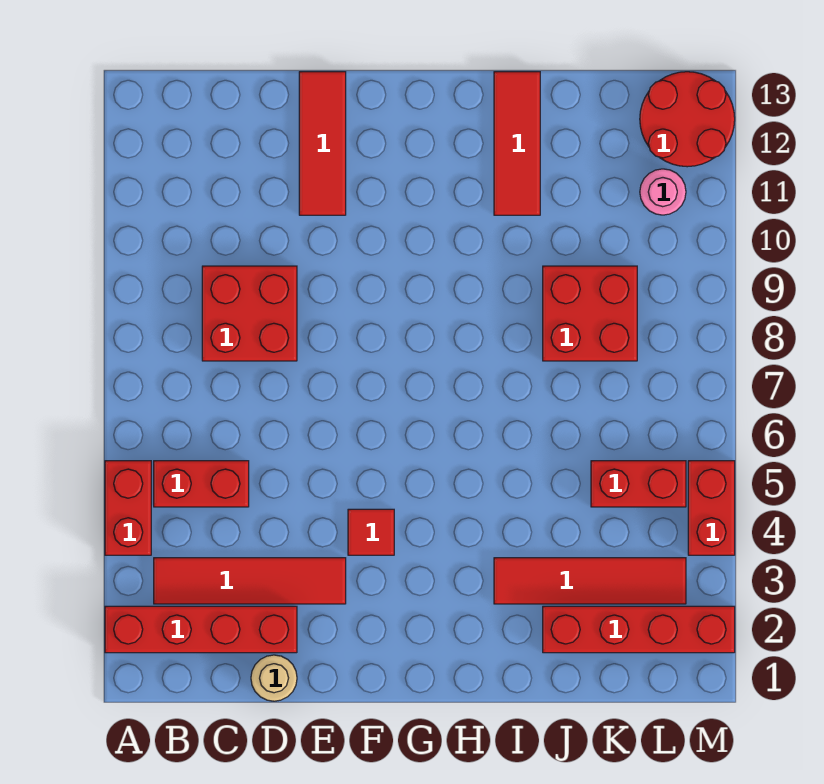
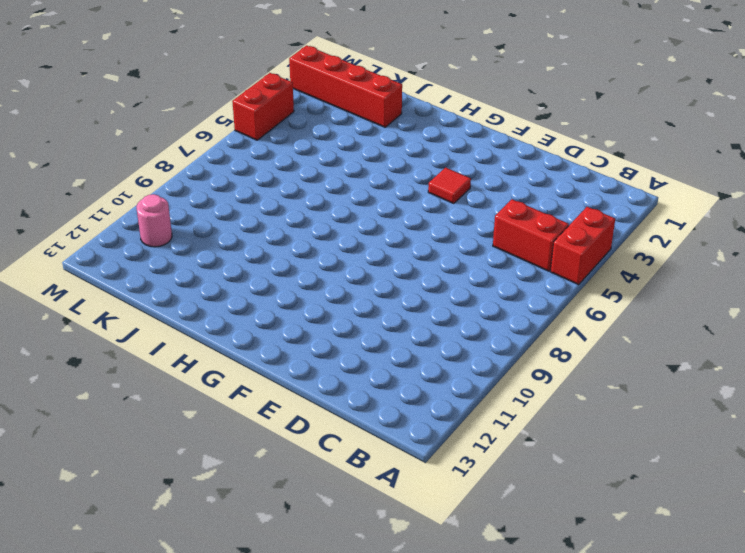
none -> red 1x4 brick [105,606,297,653]
none -> red 1x4 tile [154,558,346,604]
none -> red 2x2 brick [202,266,297,361]

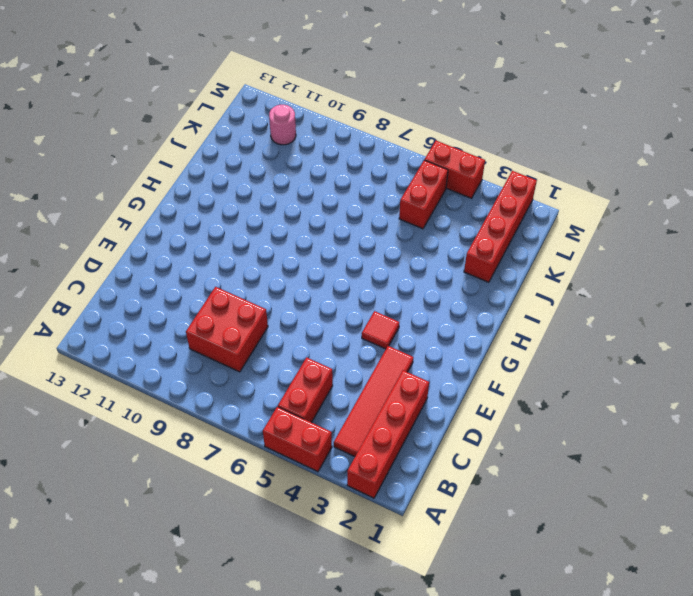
none -> tan 1x1 round brick [251,655,297,701]
none -> red 1x3 tile [299,72,346,215]
none -> red 1x4 tile [494,558,686,604]

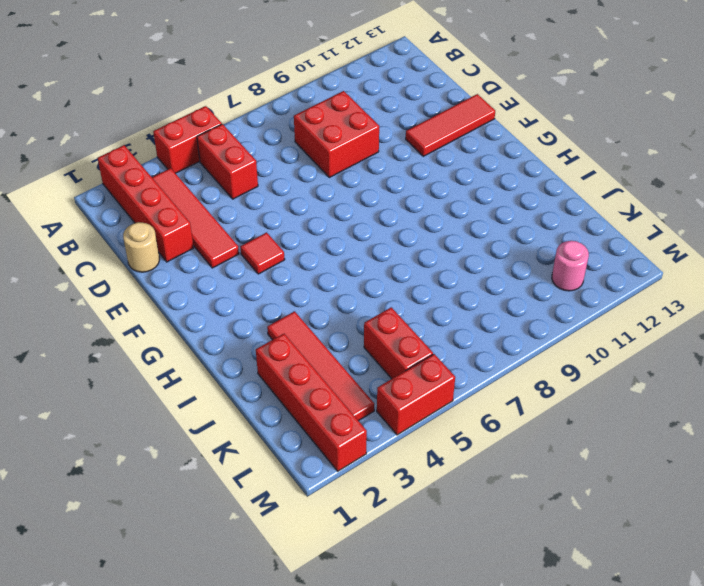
none -> red 1x3 tile [494,72,540,215]
none -> red 2x2 brick [543,266,637,361]
none -> red 2x2 round brick [640,72,735,167]

